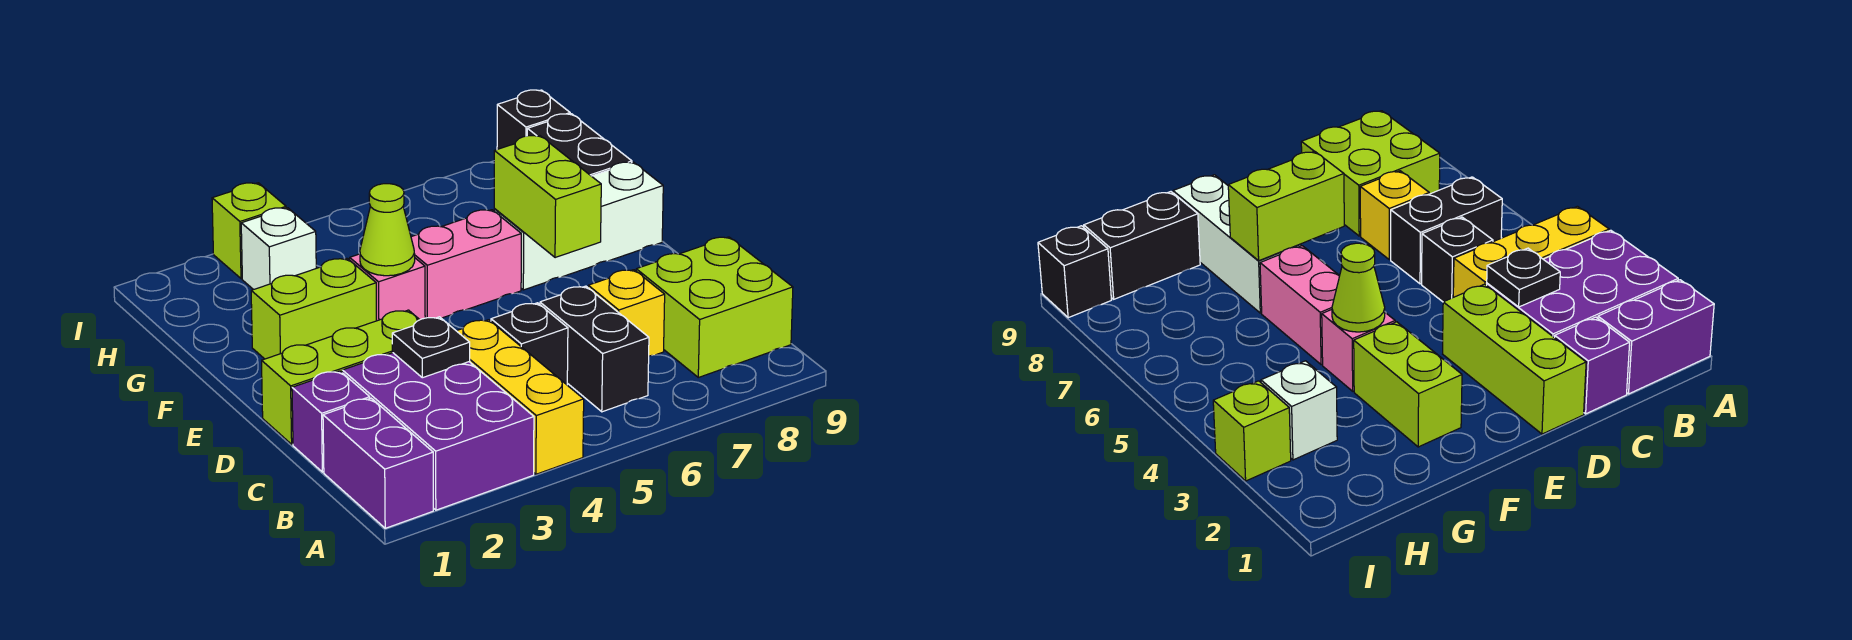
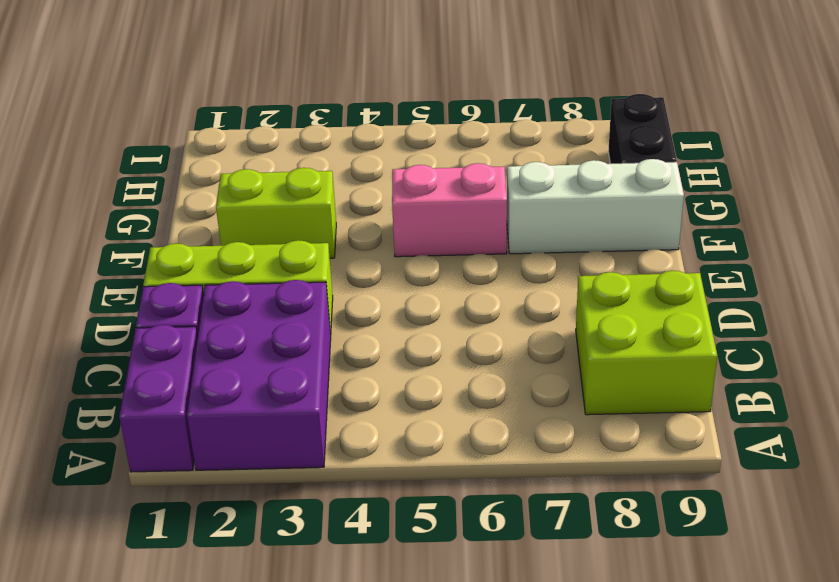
none -> yellow 1x3 brick [457,320,584,474]
none -> black 1x2 brick [540,286,649,412]
none -> black 1x1 brick [491,303,568,385]

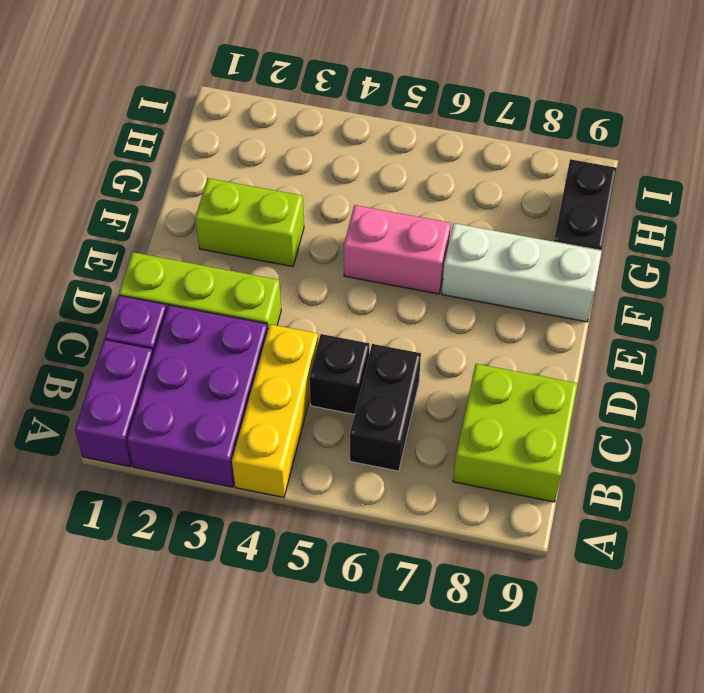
none -> yellow 1x1 brick [588,270,665,356]
none -> pink 1x1 brick [350,254,425,321]
none -> white 1x1 brick [241,208,316,290]

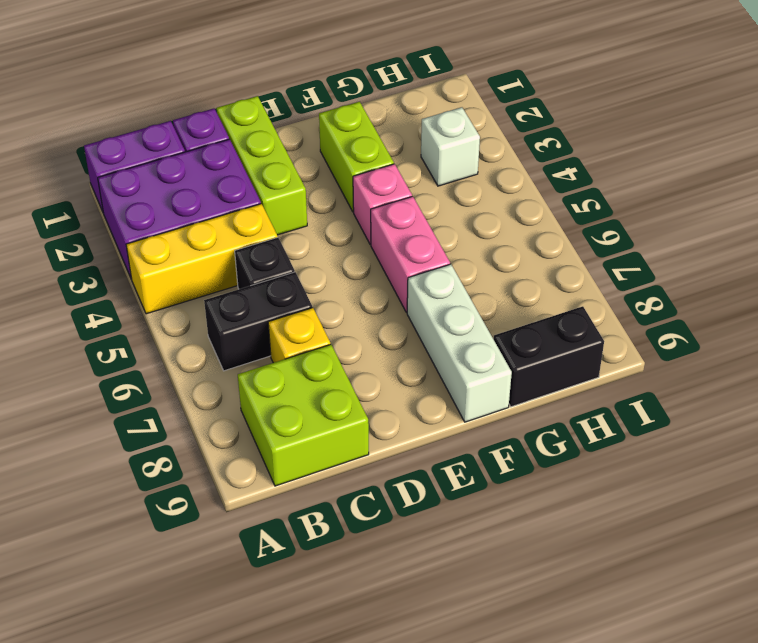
none -> lime 1x1 brick [212,183,286,279]
none -> black 1x1 brick [497,90,570,149]
none -> black 1x1 plate [392,317,470,378]

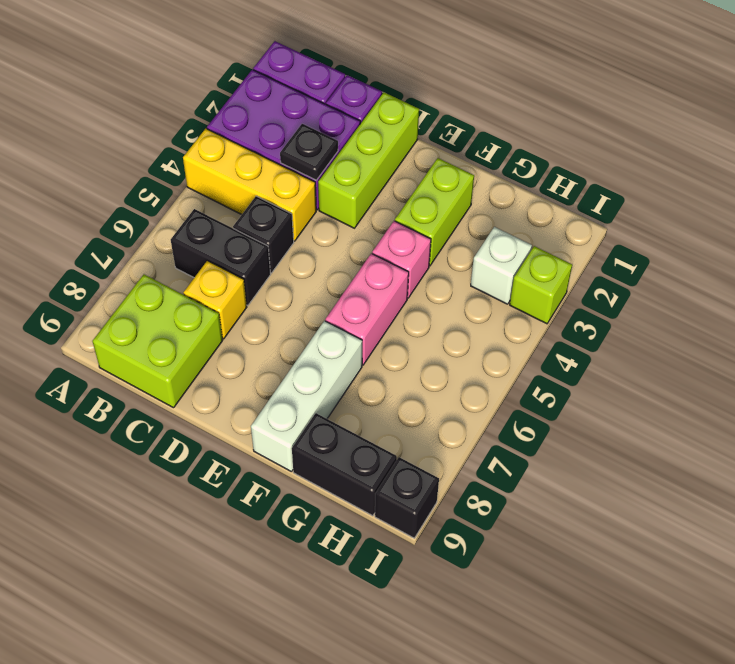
none -> lime 1x2 brick [494,136,601,258]
none -> lime 1x1 cone [360,184,415,276]

